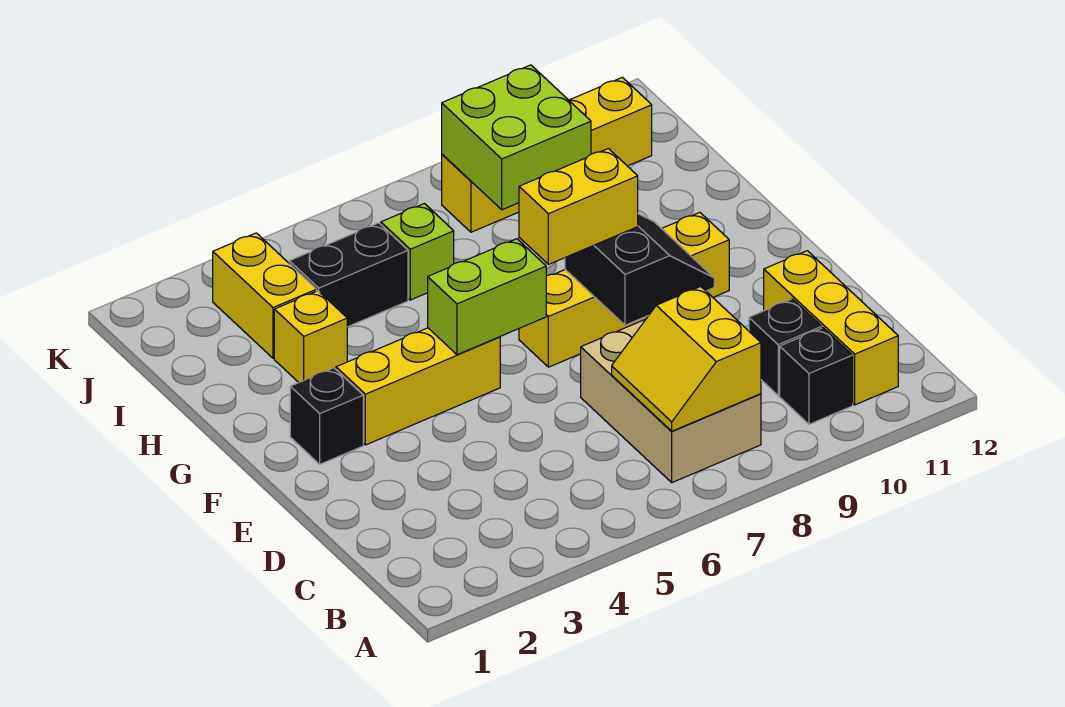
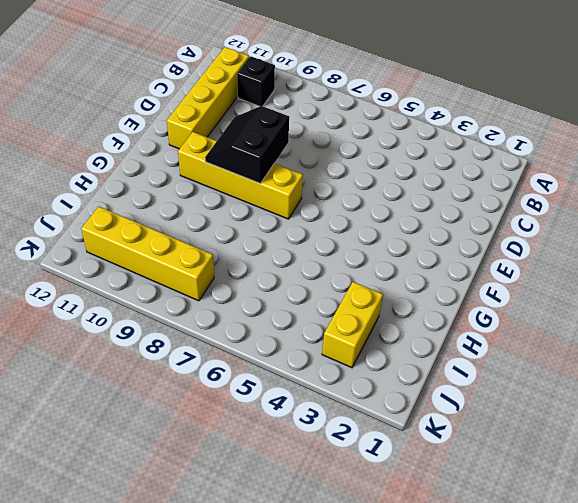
yellow 1x4 brick [167,47,249,149] -> yellow 1x3 brick [764,251,898,405]
none -> tan 2x3 brick [581,319,761,483]
none -> black 1x1 brick [749,299,822,395]
none -> black 1x1 brick [290,368,363,464]

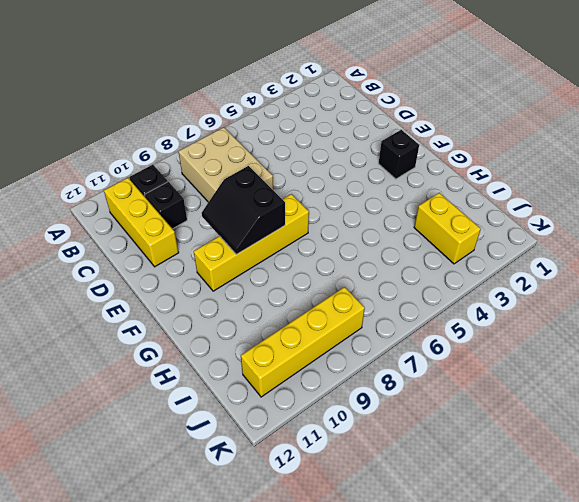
none -> yellow 1x3 brick [336,328,500,445]
none -> yellow 1x1 brick [274,291,347,382]
none -> black 1x2 brick [289,223,408,327]

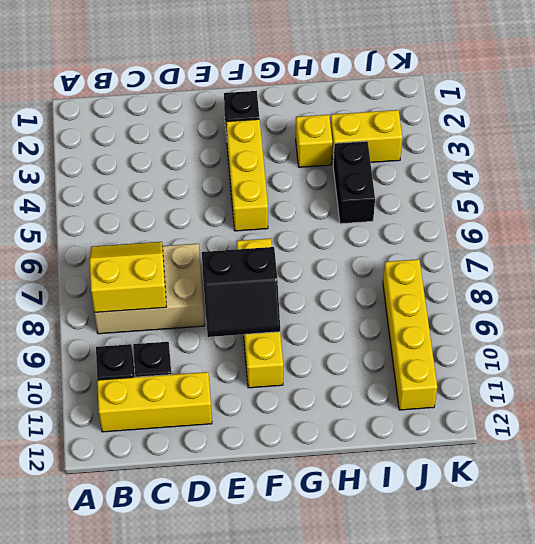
none -> lime 1x1 brick [381,204,454,300]
none -> lime 1x2 brick [428,239,546,355]
none -> lime 2x2 brick [442,65,591,210]

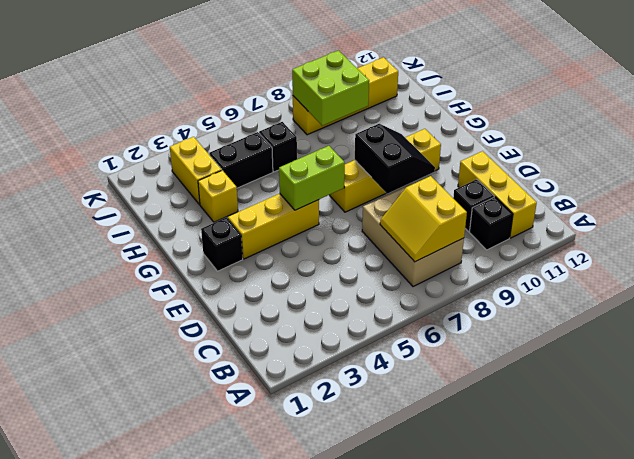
black 1x1 brick [259,122,297,172] -> lime 1x1 brick [381,204,454,300]
none -> yellow 1x2 brick [519,148,638,264]

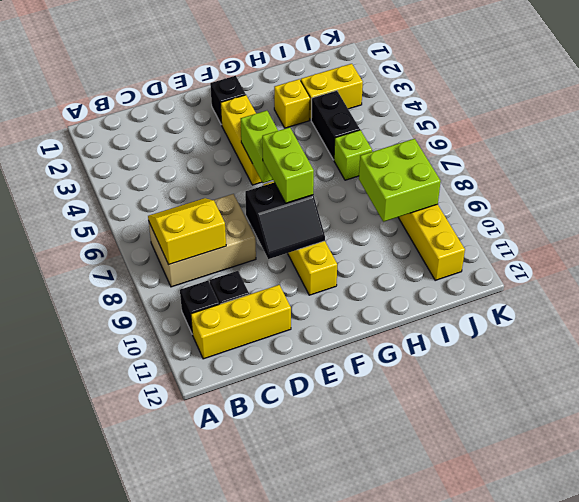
lime 1x2 brick [262,127,314,203] -> yellow 1x2 brick [519,148,638,264]

